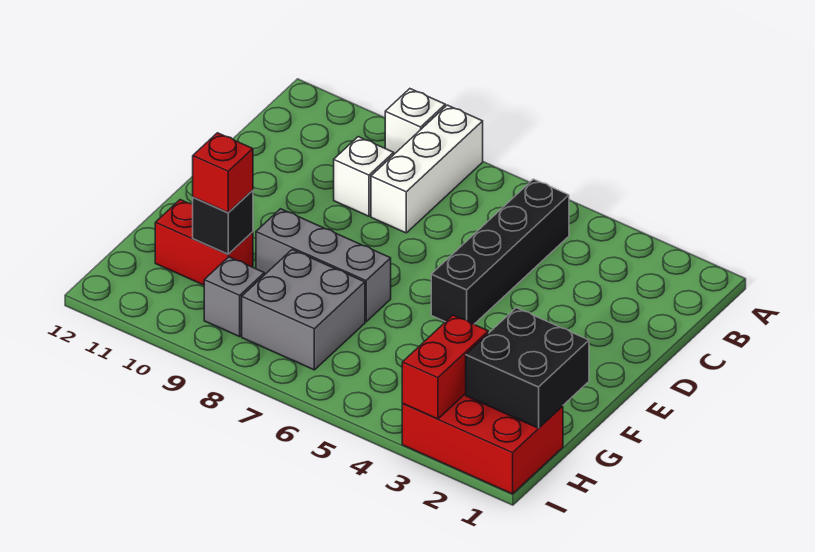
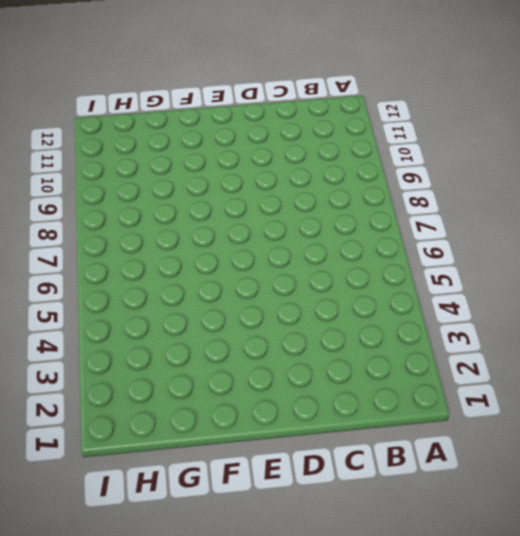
none -> white 1x3 brick [371,105,483,233]
none -> white 1x1 brick [385,89,445,154]
none -> black 1x4 brick [431,179,569,324]

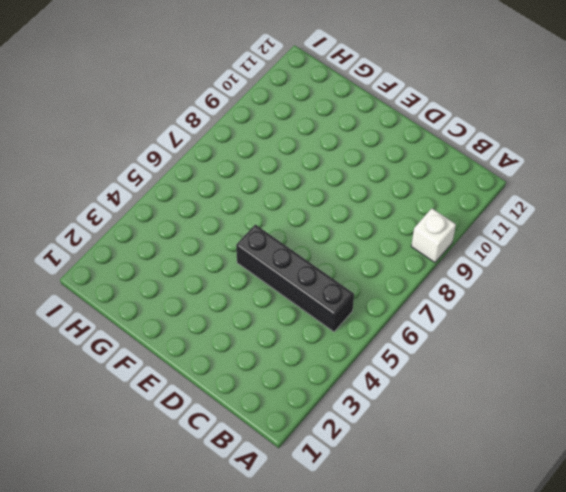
none -> white 1x3 brick [371,105,483,233]
none -> white 1x1 brick [334,137,394,216]
none -> grey 1x3 brick [256,209,391,322]

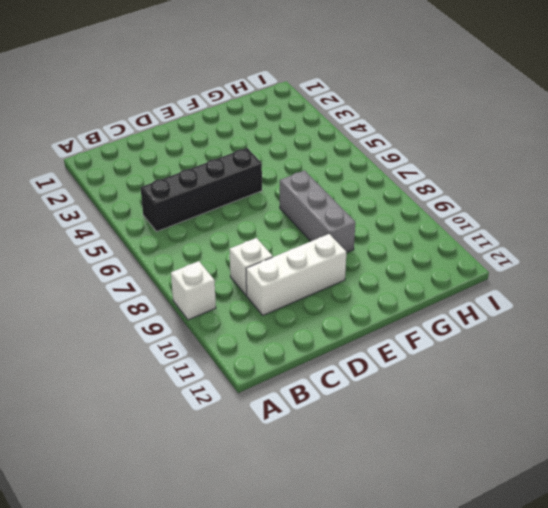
white 1x3 brick [246,234,346,315] -> white 1x3 brick moved to [371,105,483,233]
none -> grey 2x2 brick [242,250,365,370]
none -> red 1x2 brick [155,200,253,285]
none -> red 2x3 brick [402,394,563,494]

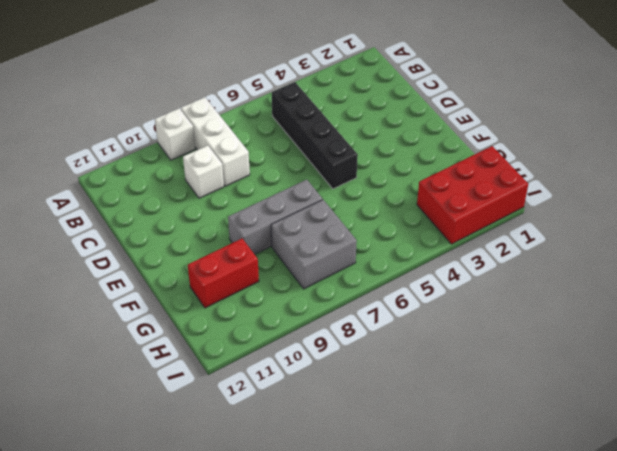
none -> grey 1x1 brick [204,257,264,337]
none -> black 2x2 brick [466,308,589,428]
none -> black 1x1 brick [193,190,253,254]

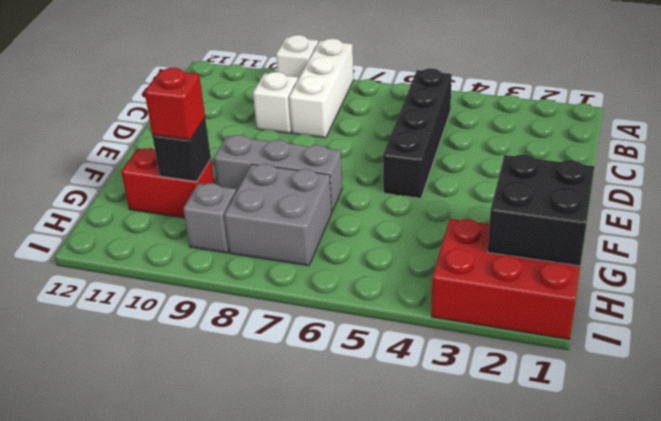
none -> red 1x2 brick [402,315,488,419]

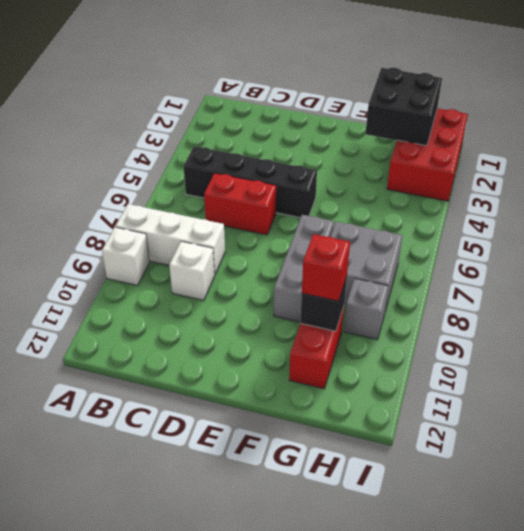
red 1x2 brick [204,173,276,235] -> red 1x2 brick moved to [402,315,488,419]

